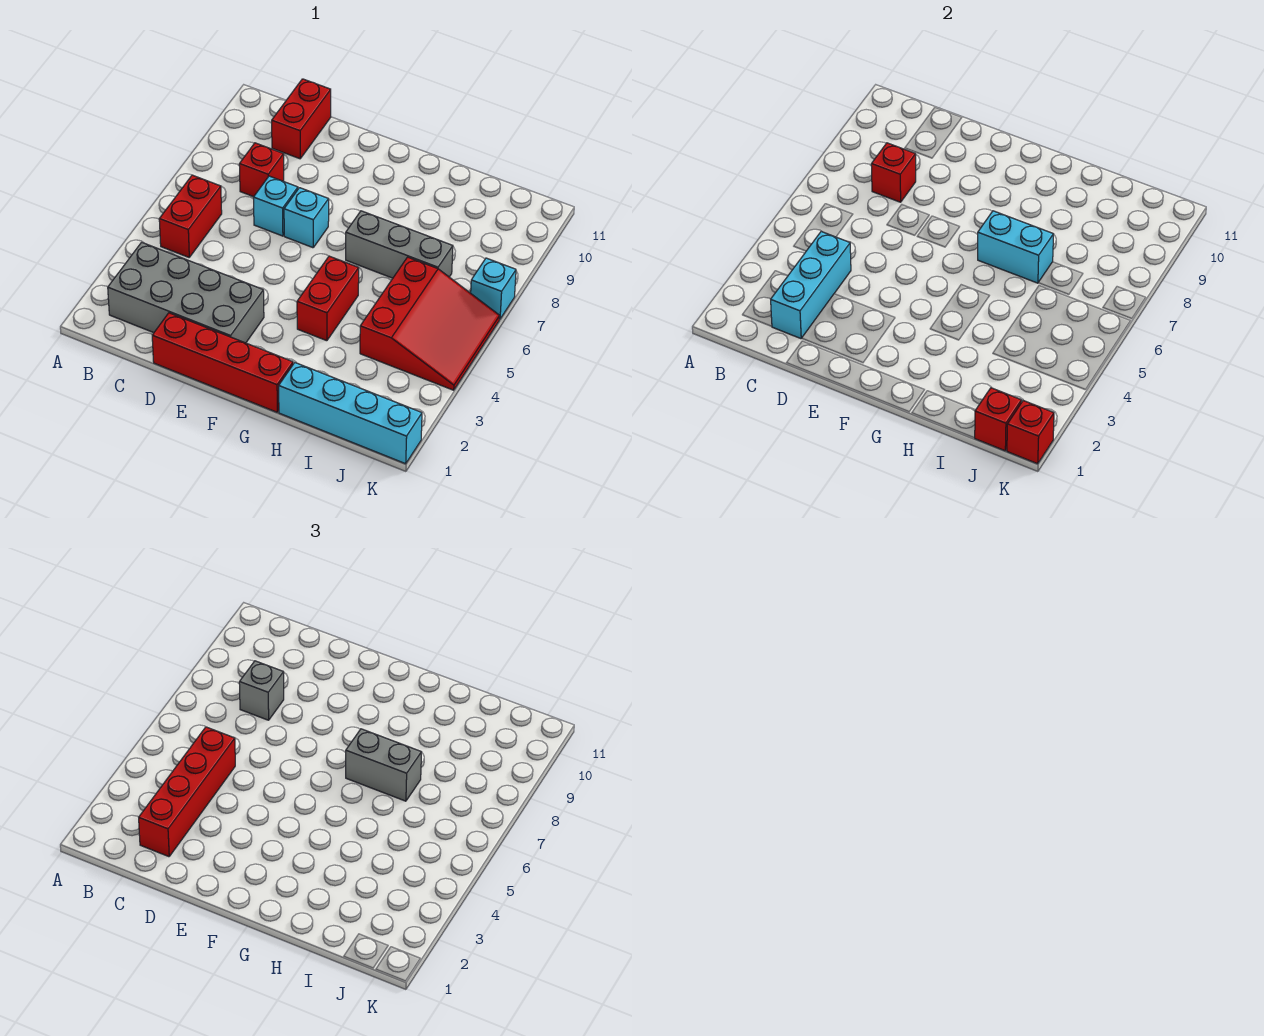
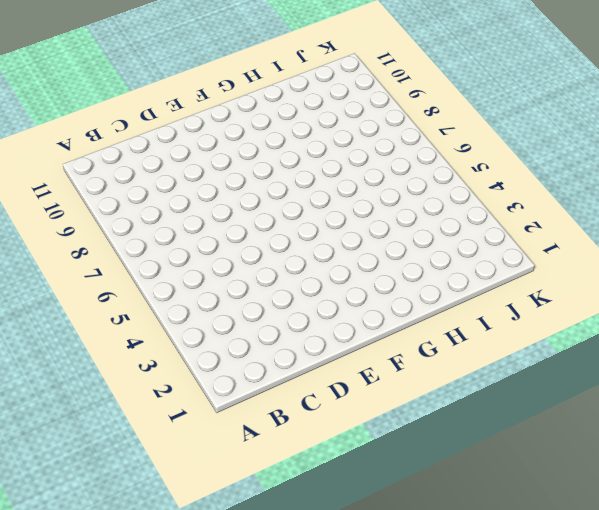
none -> grey 2x4 brick [108,242,264,343]
none -> red 1x2 brick [159,175,222,257]
none -> red 1x1 brick [239,143,284,197]

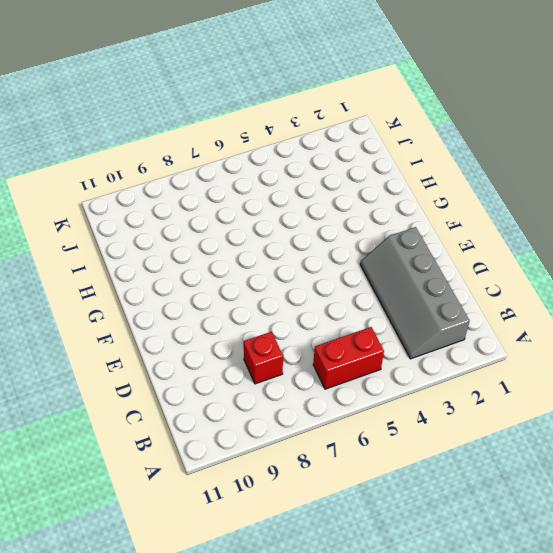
grey 2x4 slope [360,227,470,359] -> grey 2x4 brick [108,242,264,343]
none -> red 1x2 brick [272,79,331,159]
none -> red 1x4 brick [152,313,293,412]
none -> cyan 1x1 brick [253,176,298,236]

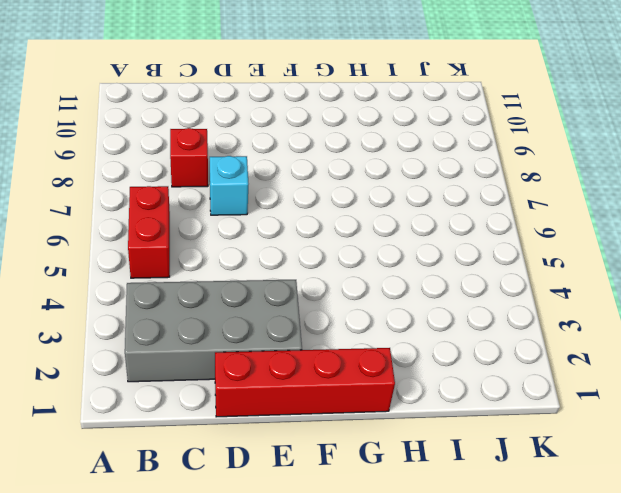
none -> red 1x2 brick [272,79,331,159]
none -> cyan 1x1 brick [284,188,329,248]
none -> red 1x2 brick [297,256,359,341]

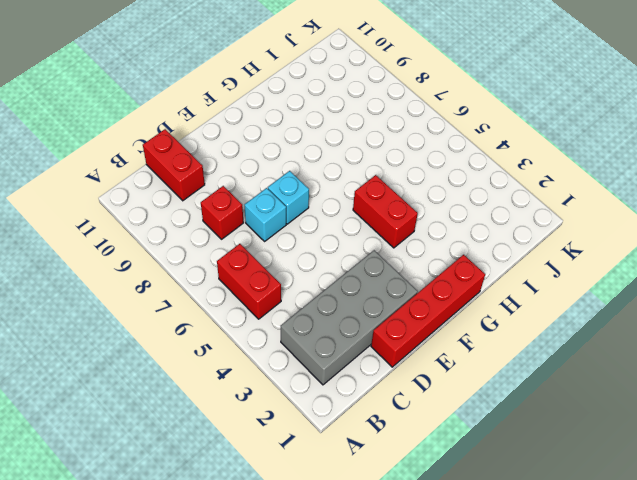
none -> grey 1x3 brick [346,211,453,278]
none -> cyan 1x4 brick [279,363,422,464]
none -> red 3x3 slope [360,257,500,390]

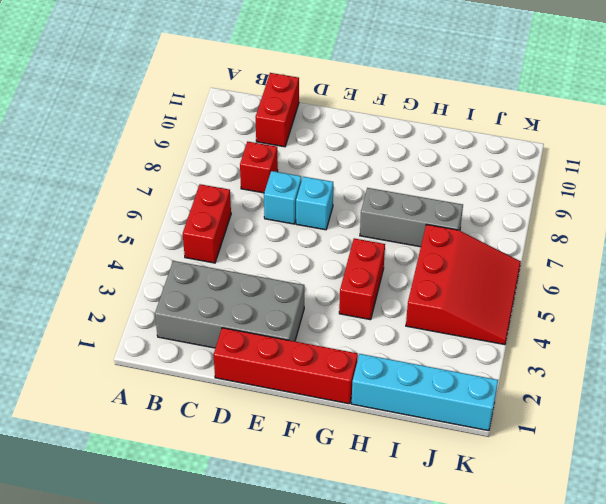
none -> cyan 1x1 brick [471,258,516,319]
none -> cyan 1x3 brick [771,231,851,339]
none -> red 1x1 brick [871,143,916,202]

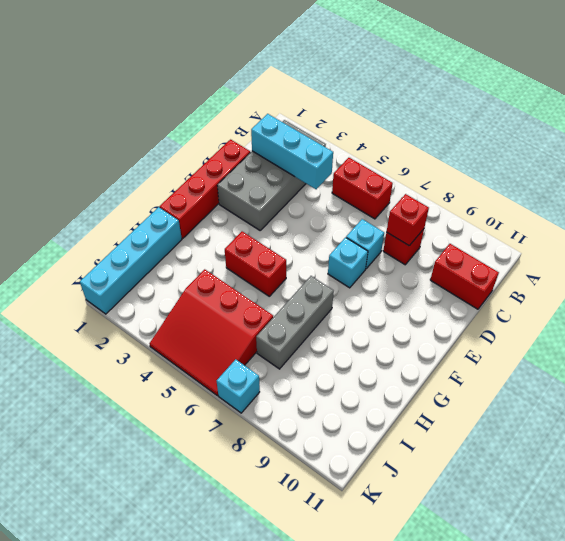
none -> cyan 1x2 brick [978,211,1054,283]
none -> red 1x1 brick [975,388,1022,451]
none -> red 1x1 brick [1007,400,1054,464]

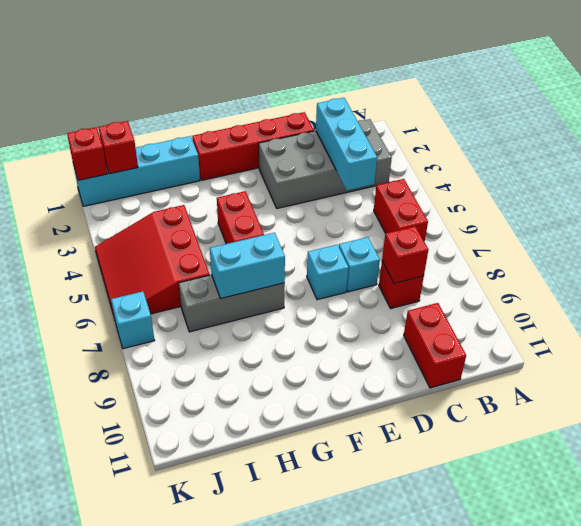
none -> red 1x4 brick [139,727,235,857]
none -> grey 1x1 brick [239,661,284,720]
none -> grey 1x2 brick [346,729,422,801]

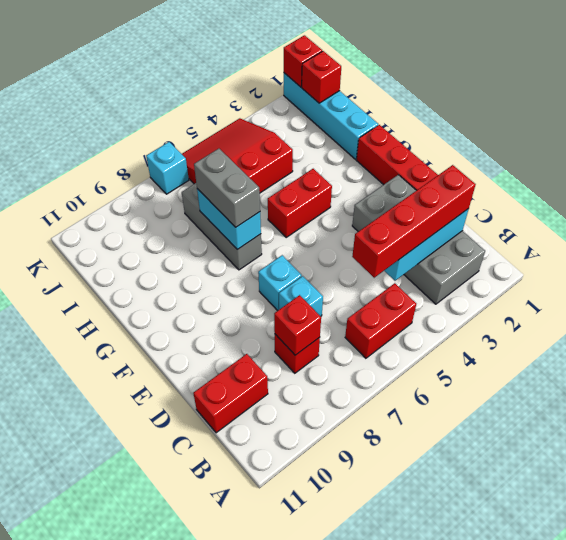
none -> grey 1x1 brick [239,661,284,720]

